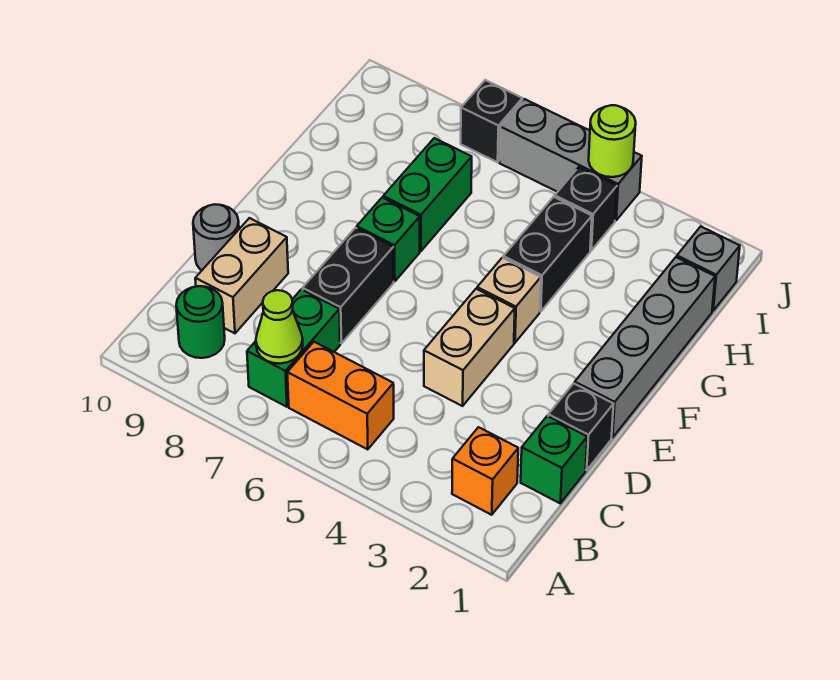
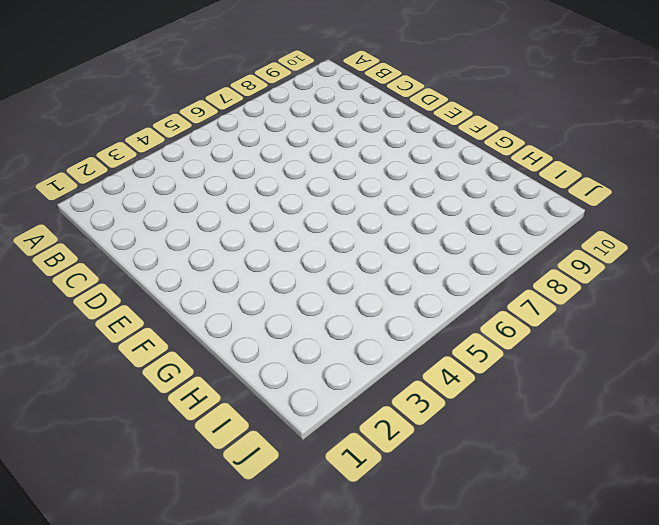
none -> orange 1x1 brick [452,427,518,515]
none -> orange 1x2 brick [287,342,394,450]
none -> green 1x2 brick [247,289,340,407]

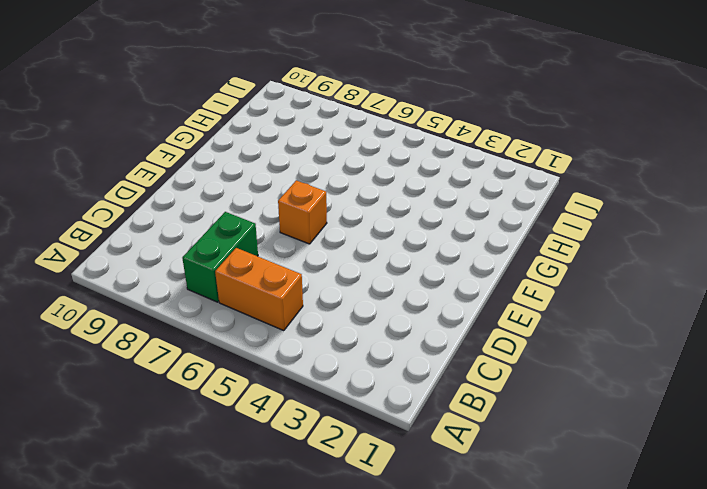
orange 1x1 brick [278,180,327,244] -> orange 1x1 brick moved to [452,427,518,515]
none -> green 1x1 round brick [176,286,225,358]
none -> green 1x1 brick [521,416,587,503]
none -> tan 1x2 brick [195,218,288,333]

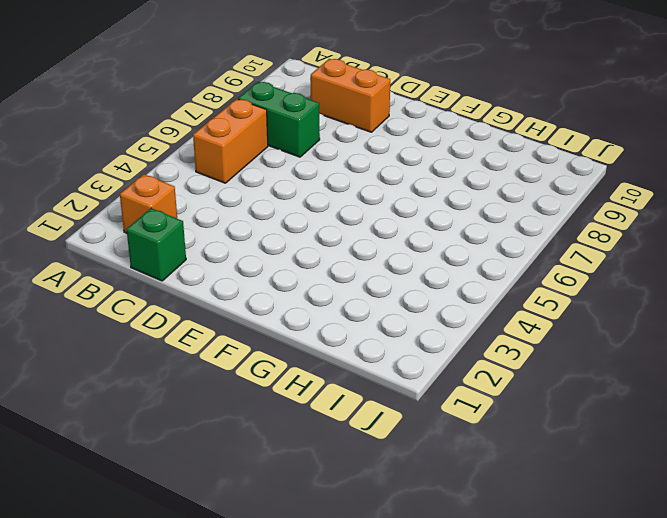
orange 1x2 brick [311,59,390,132] -> tan 1x2 brick [195,218,288,333]
none -> green 1x1 round brick [176,286,225,358]
none -> black 1x1 brick [548,383,614,470]
none -> tan 1x2 brick [424,289,515,406]

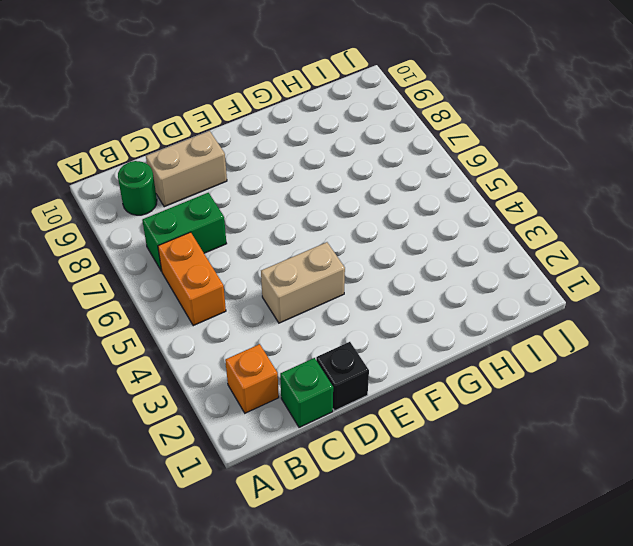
none -> black 1x2 brick [303,228,394,343]
none -> grey 1x1 round brick [193,204,239,270]
none -> grey 1x4 brick [575,257,715,438]

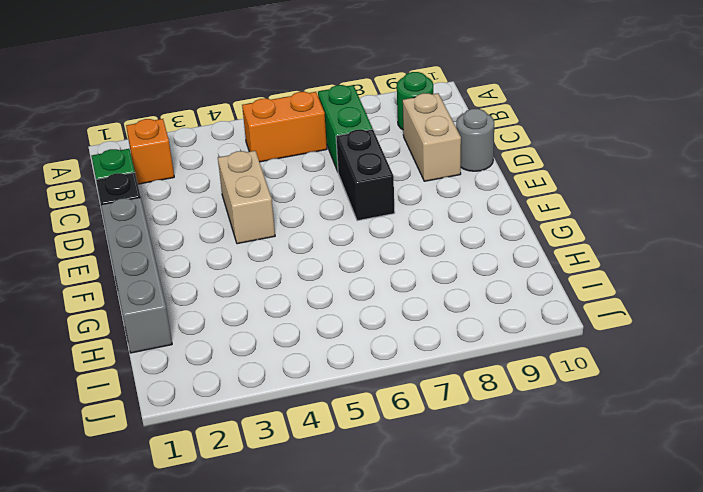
none -> tan 1x1 brick [477,258,541,343]
none -> green 1x1 brick [357,198,420,282]
none -> black 1x2 brick [503,197,592,312]

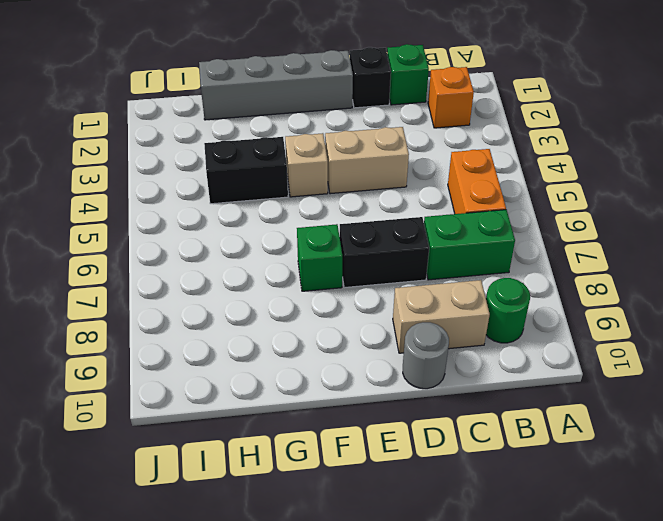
none -> green 1x2 brick [383,138,472,251]
none -> grey 1x1 brick [677,226,740,311]
none -> black 1x1 brick [555,167,617,250]

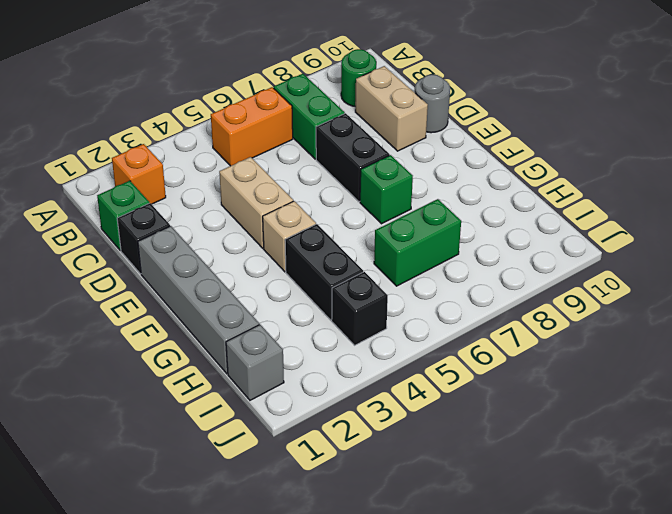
green 1x2 brick [374,199,461,286] -> green 1x2 brick turned to [383,138,472,251]
none -> grey 1x3 brick [500,99,642,220]
none -> black 1x1 brick [461,80,522,162]
none -> lime 1x1 cone [256,290,303,364]

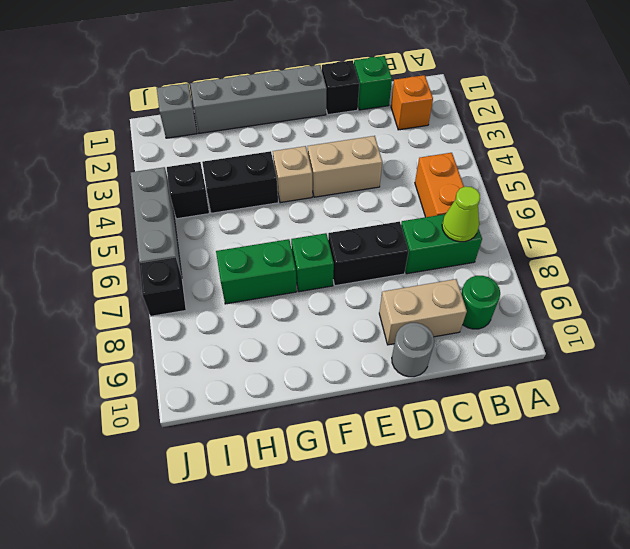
none -> lime 1x1 round brick [589,105,636,177]

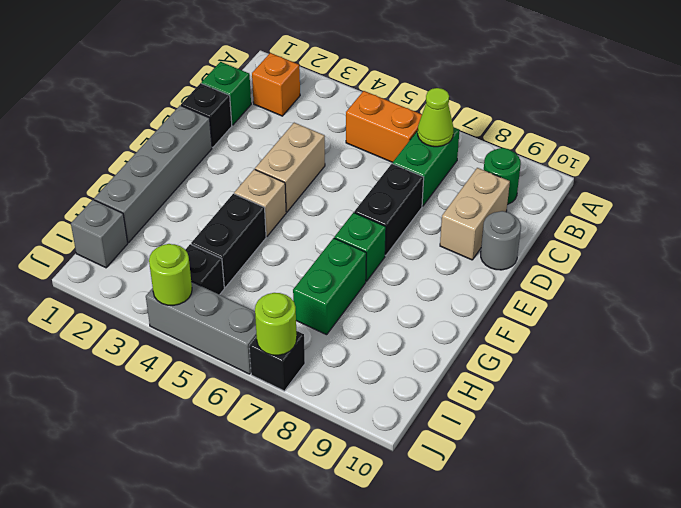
lime 1x1 round brick [255,293,297,355] -> none

